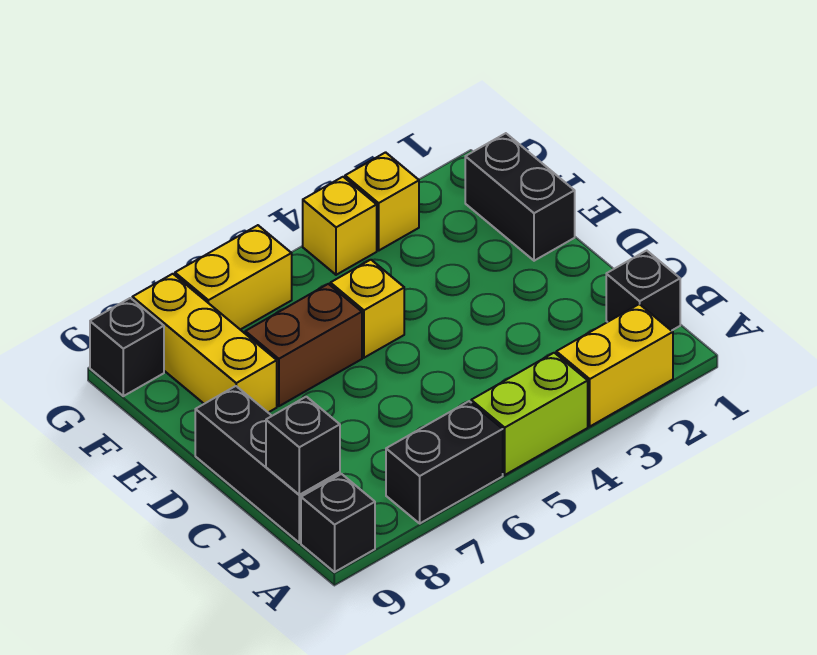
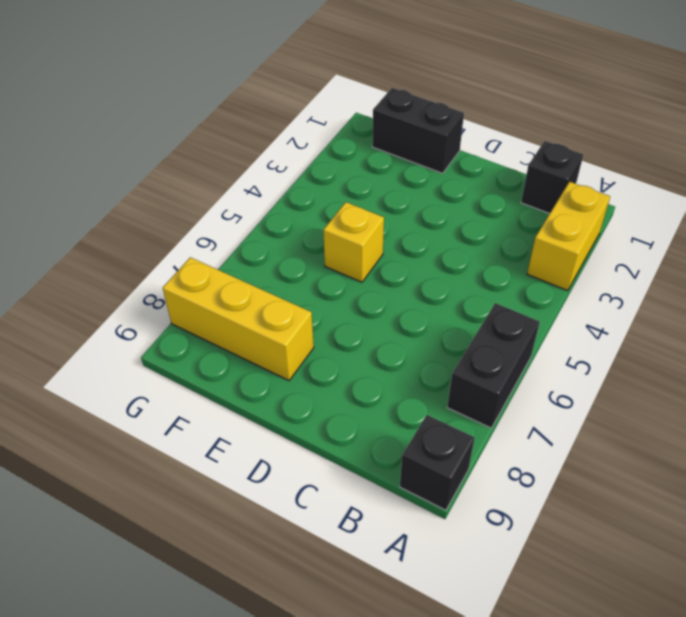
none -> lime 1x2 brick [471,353,588,475]
none -> black 1x3 brick [195,386,340,543]
none -> brown 1x2 brick [245,284,362,406]

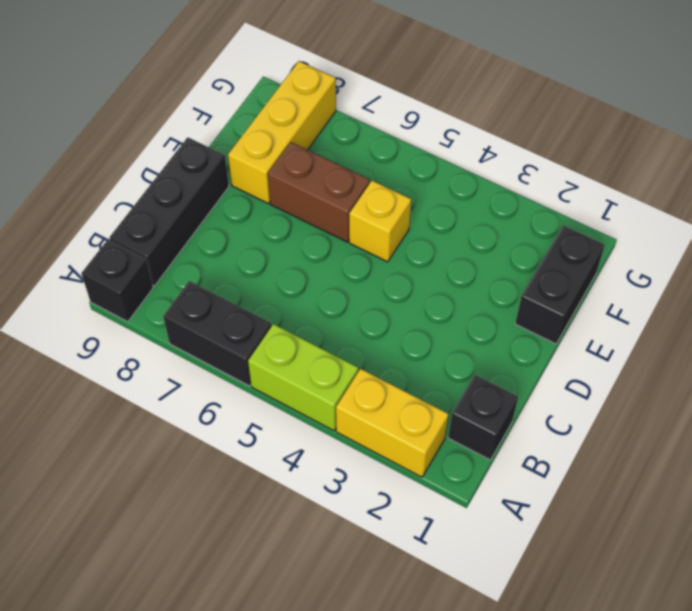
none -> yellow 1x1 brick [345,152,419,250]
none -> yellow 1x1 brick [303,177,377,275]
none -> yellow 1x2 brick [175,225,292,330]

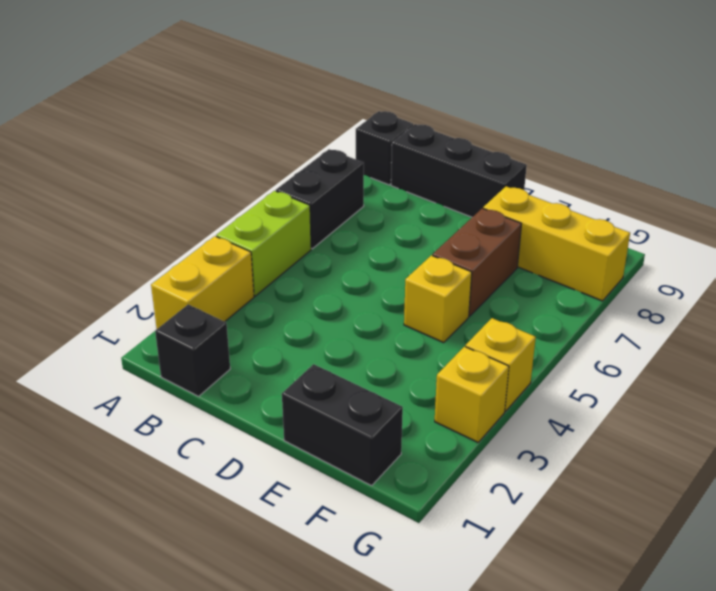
none -> yellow 1x2 brick [175,225,292,330]
none -> black 1x1 brick [90,298,164,396]
none -> black 1x1 brick [266,397,340,495]

